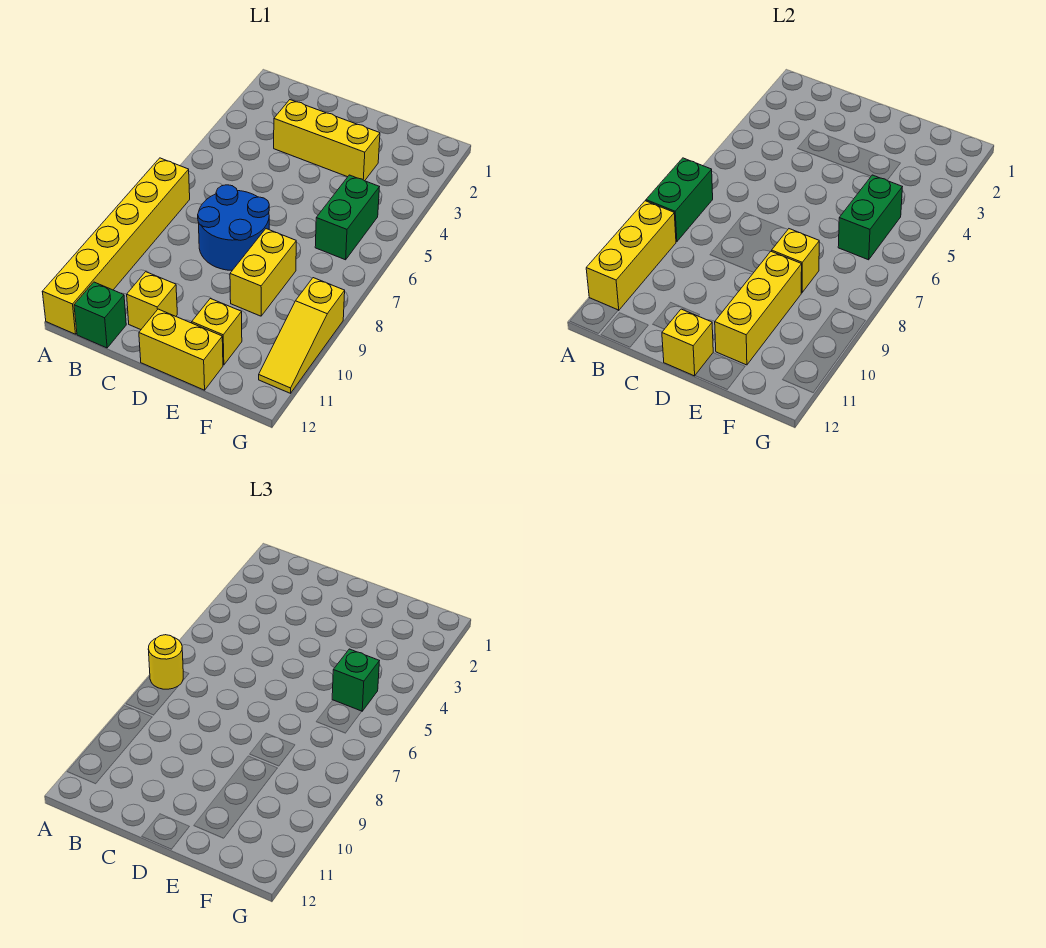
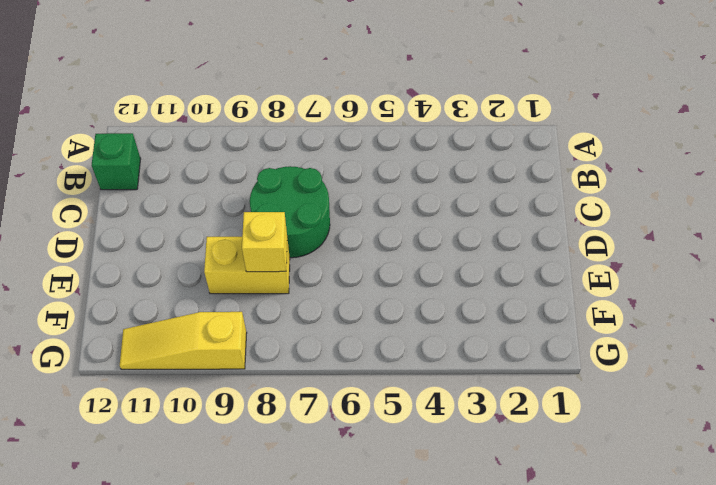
green 2x2 round brick [250,166,330,258] -> blue 2x2 round brick [198,185,269,271]
none -> yellow 1x6 brick [42,158,190,334]
none -> yellow 1x3 brick [274,100,380,181]
none -> yellow 1x1 brick [127,272,177,330]

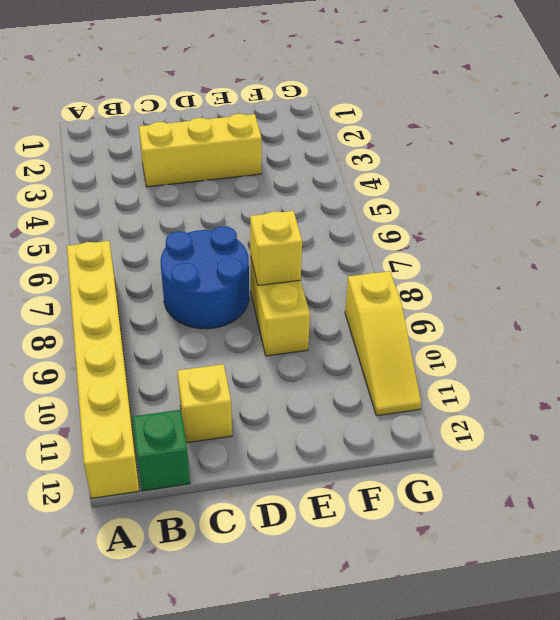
none -> yellow 1x2 brick [139,309,223,390]
none -> yellow 1x1 brick [192,299,242,365]
none -> green 1x2 brick [315,175,379,260]

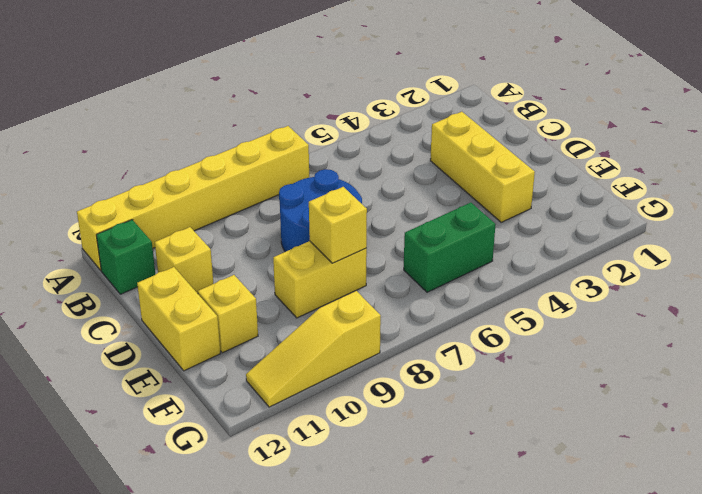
none -> green 1x2 brick [646,158,713,242]
none -> yellow 1x3 brick [586,201,676,310]
none -> yellow 1x1 brick [662,309,713,376]

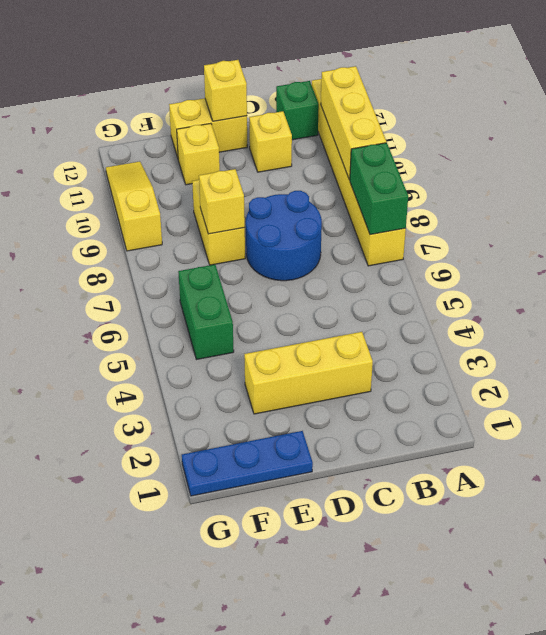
blue 1x3 plate [182,431,313,496] -> none
none -> yellow 1x3 brick [715,251,802,365]
none -> green 1x2 brick [838,175,902,260]
none -> yellow 1x1 round brick [148,635,183,689]

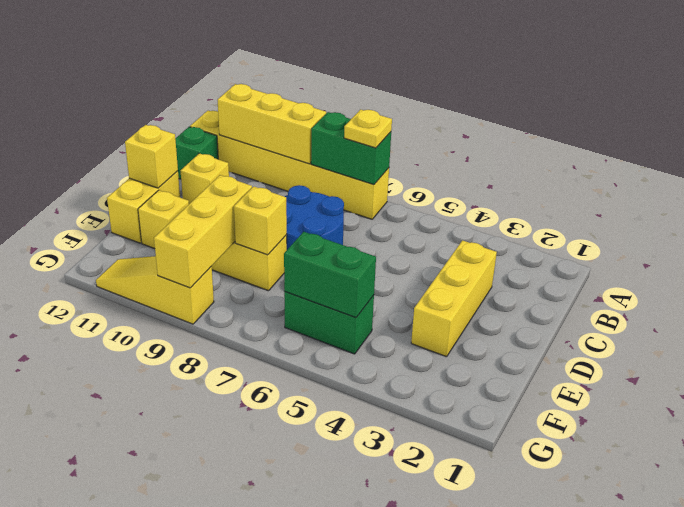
yellow 1x1 plate [344,109,392,148] -> yellow 1x1 round brick [148,635,183,689]
yellow 1x3 brick [154,175,252,288] -> yellow 1x3 brick turned to [715,251,802,365]
none -> green 1x1 brick [332,649,379,711]

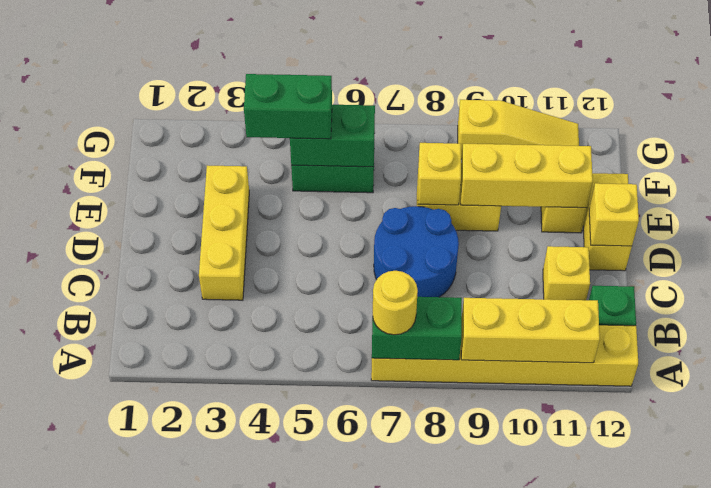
green 1x2 brick [244,74,332,139] -> green 1x1 brick [332,649,379,711]

